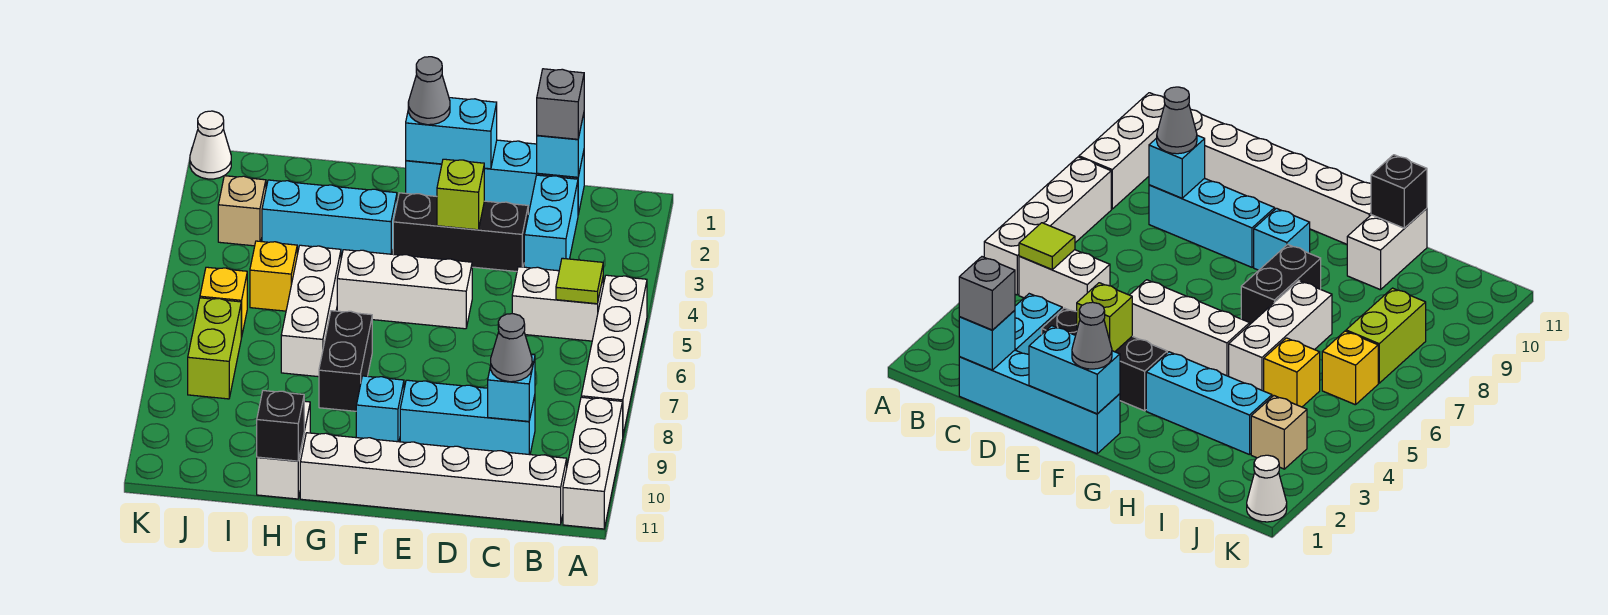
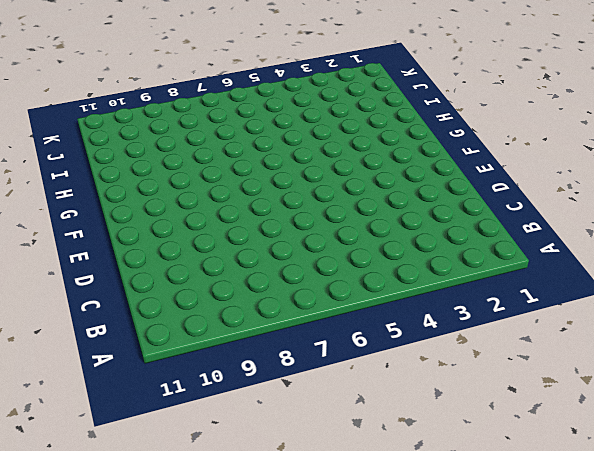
none -> white 1x4 brick [581,275,647,434]
none -> white 1x3 brick [563,397,623,529]
none -> white 1x2 brick [512,267,603,341]

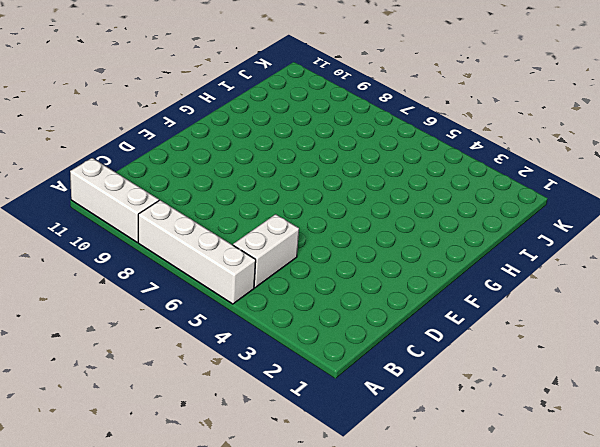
none -> white 1x6 brick [300,433,567,525]
none -> cyan 1x4 brick [406,140,584,214]
none -> cyan 1x2 brick [524,175,578,271]

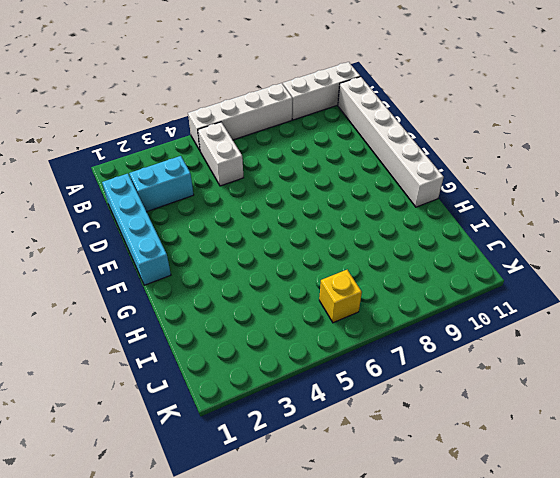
none -> cyan 1x3 brick [400,380,535,455]
none -> black 1x3 brick [393,193,528,271]
none -> white 1x3 brick [337,250,472,329]

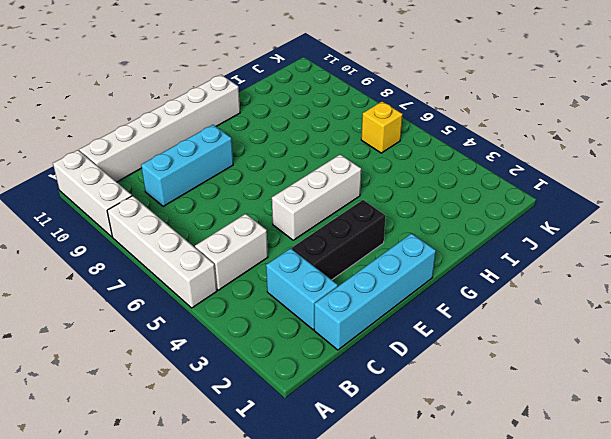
none -> cyan 1x1 brick [356,376,404,442]
none -> cyan 1x3 brick [262,180,397,254]
none -> black 1x2 brick [319,311,372,411]

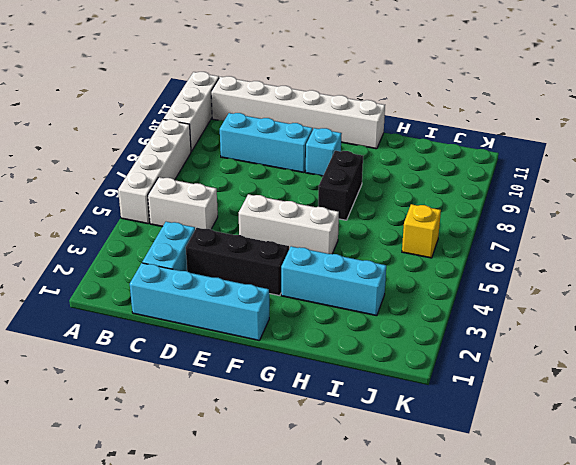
none -> white 1x3 brick [281,245,341,377]
none -> white 1x2 brick [257,401,310,499]
none -> yellow 1x1 brick [250,241,297,311]

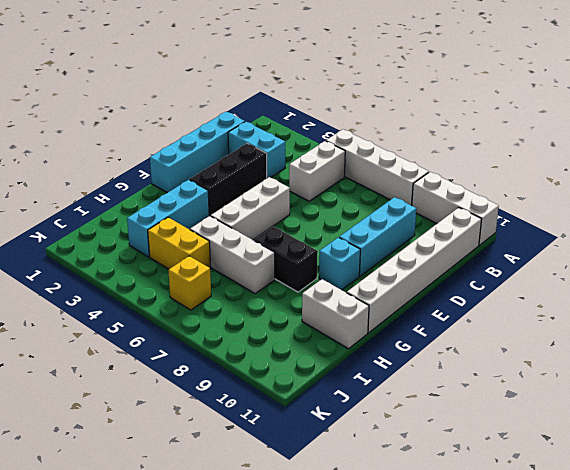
yellow 1x2 brick [148,217,211,269] -> yellow 1x1 brick [250,241,297,311]
none -> tan 1x1 brick [218,176,266,246]
none -> lime 1x2 brick [188,298,241,399]
none -> white 1x1 cone [190,111,231,179]

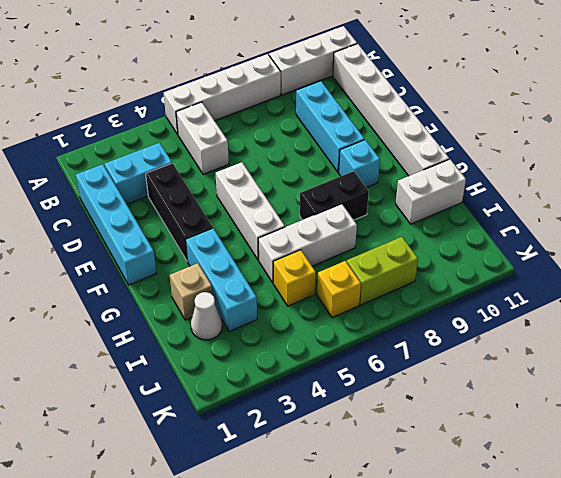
tan 1x1 brick [170,263,212,320] -> tan 1x1 brick moved to [218,176,266,246]
white 1x1 cone [191,292,222,340] -> white 1x1 cone moved to [190,111,231,179]
none -> lime 1x1 tile [556,258,603,304]
none -> cyan 1x1 brick [537,114,584,177]
none -> cyan 1x1 brick [488,355,535,421]

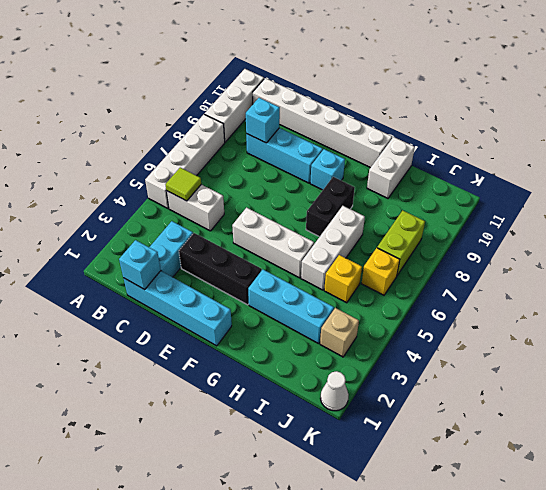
none -> cyan 1x2 brick [406,98,497,169]
none -> lime 1x1 brick [437,159,485,230]
none -> black 1x1 brick [257,391,304,461]

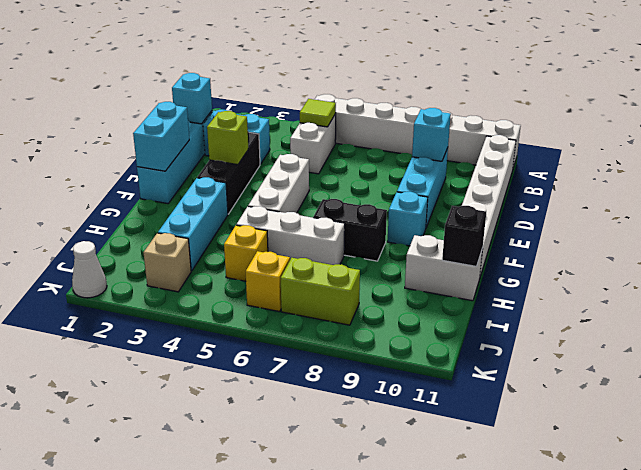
none -> grey 1x1 brick [537,69,584,139]
none -> grey 1x1 cone [491,314,532,382]
none -> grey 1x1 cone [408,57,450,125]

